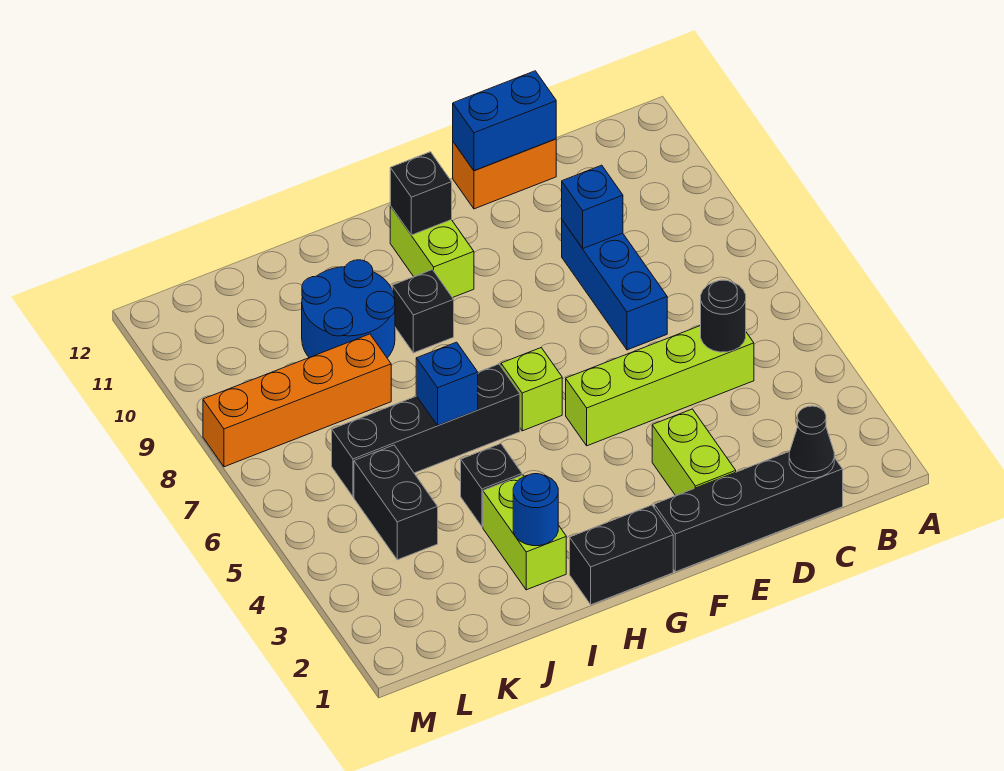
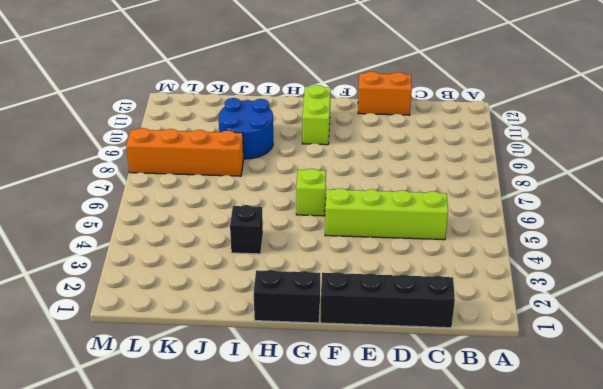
none -> blue 1x3 brick [562,220,667,350]
none -> lime 1x2 brick [652,409,736,496]
none -> black 1x4 brick [332,364,520,497]

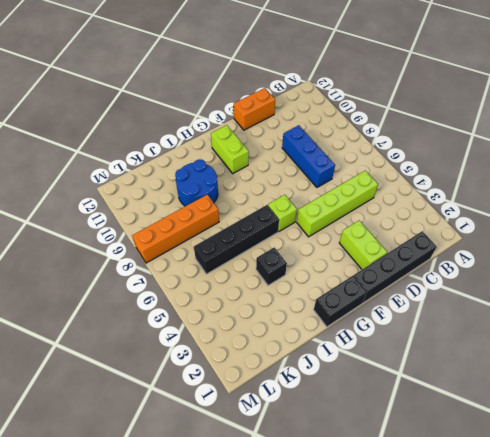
none -> black 1x1 brick [392,270,454,353]
none -> lime 1x2 brick [483,475,566,590]
none -> black 1x2 brick [354,445,438,560]

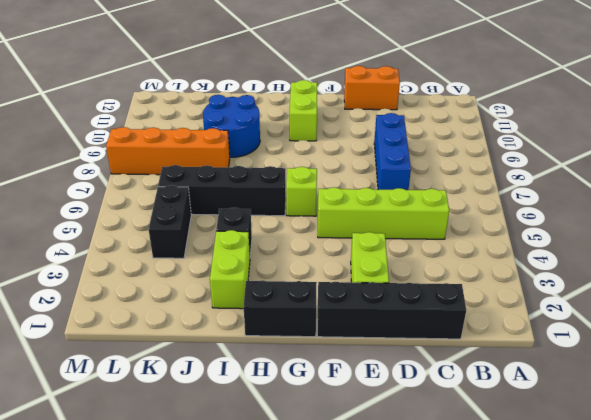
none -> black 1x1 brick [392,270,454,353]
none -> black 1x1 cone [789,406,834,478]
none -> black 1x1 round brick [700,280,746,352]

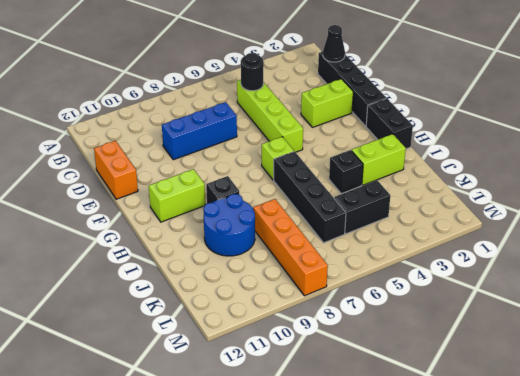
none -> blue 1x1 brick [562,165,623,248]
none -> blue 1x2 brick [453,71,556,171]
none -> black 1x1 brick [390,152,452,235]

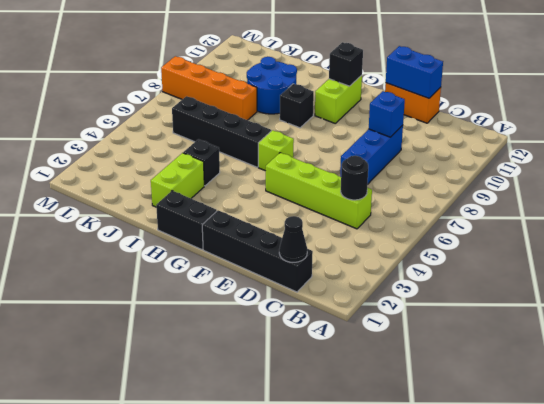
none -> lime 1x2 brick [652,409,736,496]
none -> black 1x2 brick [354,445,438,560]
none -> blue 1x1 round brick [513,474,558,546]

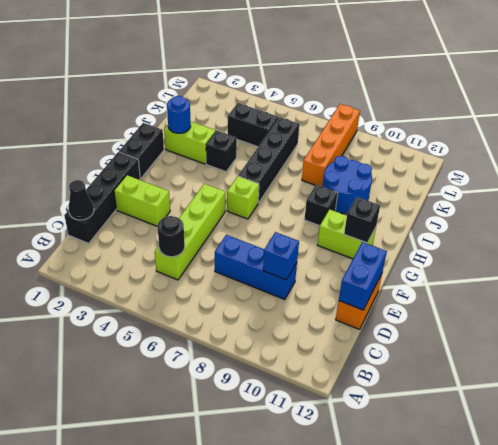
none -> blue 1x1 brick [416,342,478,425]

